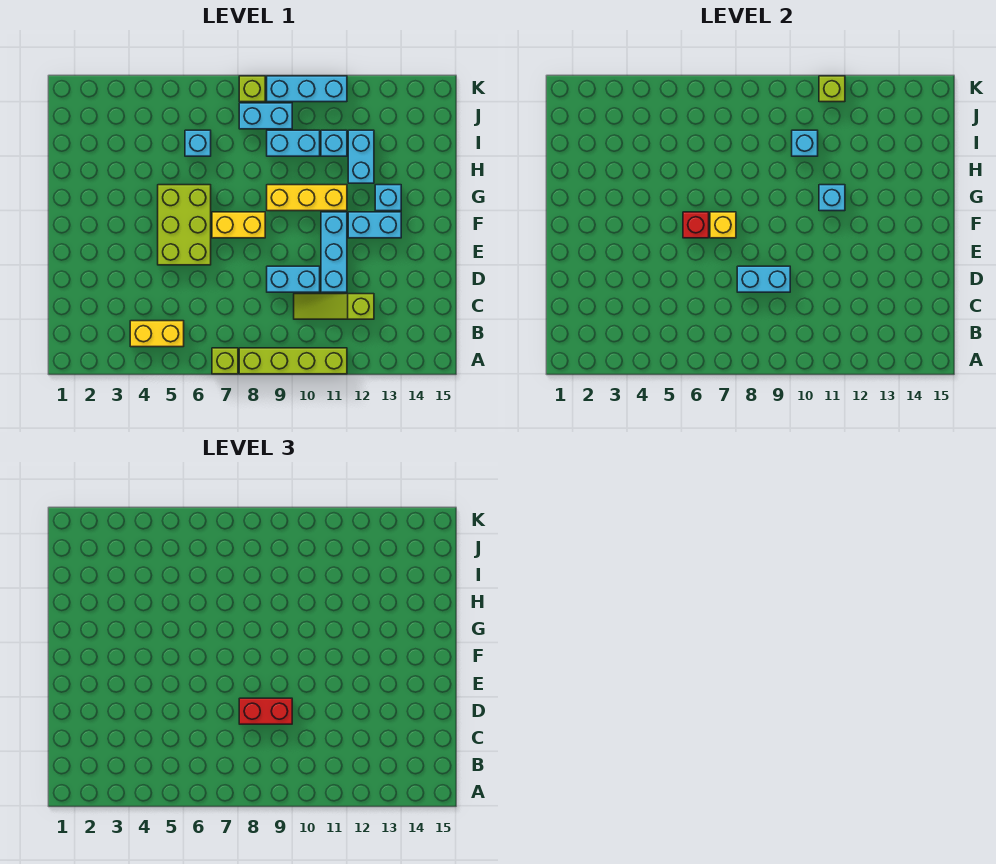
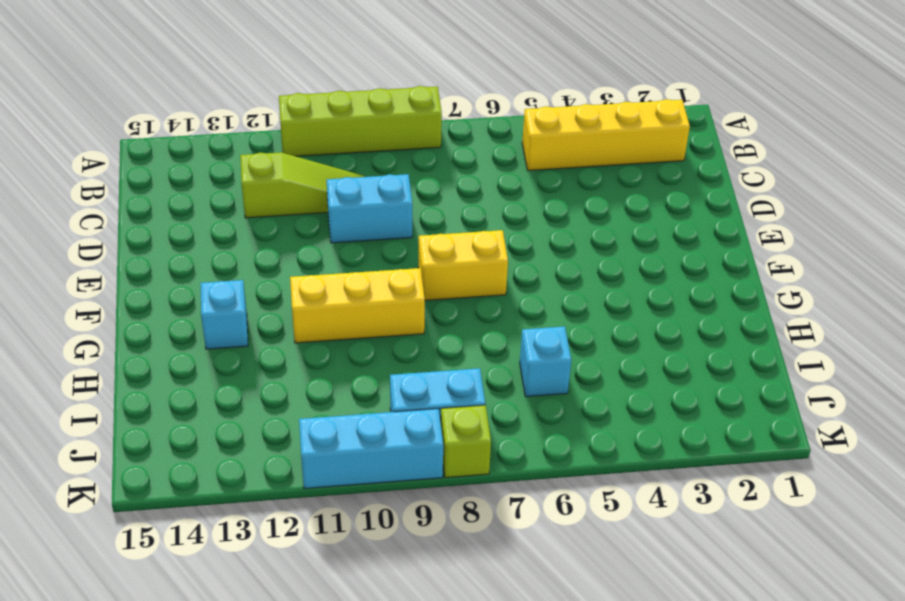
yellow 1x4 brick [522,99,690,170] -> yellow 1x2 brick [130,321,184,347]
none -> lime 1x1 brick [212,348,238,374]
none -> cyan 1x3 brick [321,212,347,292]
none -> lime 2x3 brick [158,185,211,265]

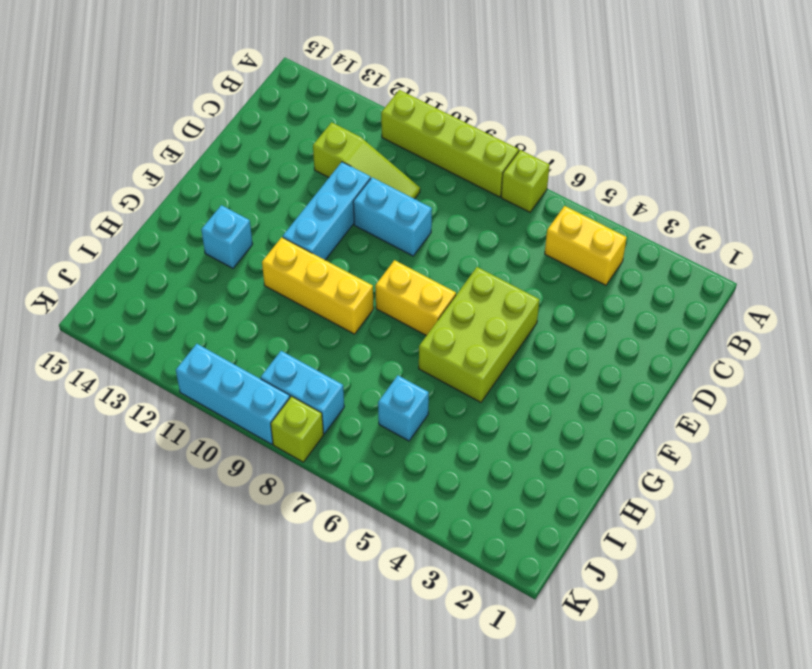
none -> cyan 1x2 brick [348,212,401,238]
none -> cyan 1x2 brick [348,130,374,183]
none -> cyan 1x2 brick [267,130,320,156]

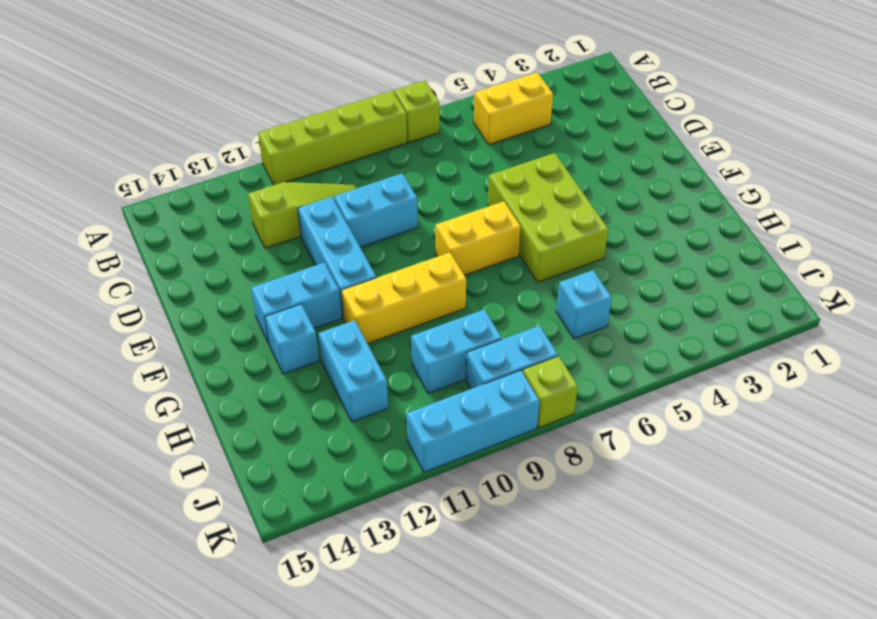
none -> cyan 1x1 brick [321,130,347,156]
none -> cyan 1x2 brick [737,266,790,292]
none -> red 1x1 brick [683,212,709,238]

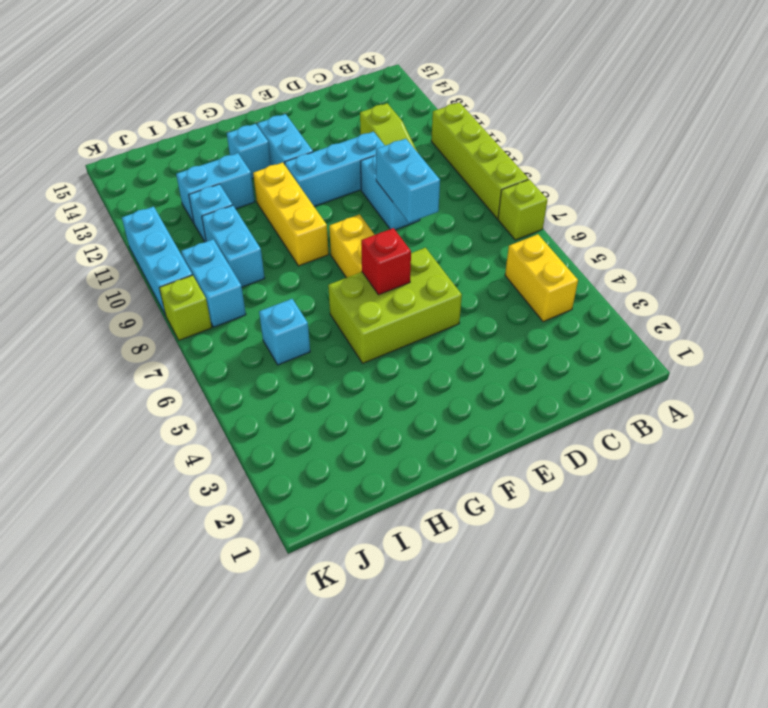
none -> yellow 1x1 brick [710,212,736,238]
none -> cyan 1x1 brick [819,185,845,211]
none -> cyan 1x1 brick [792,130,818,156]

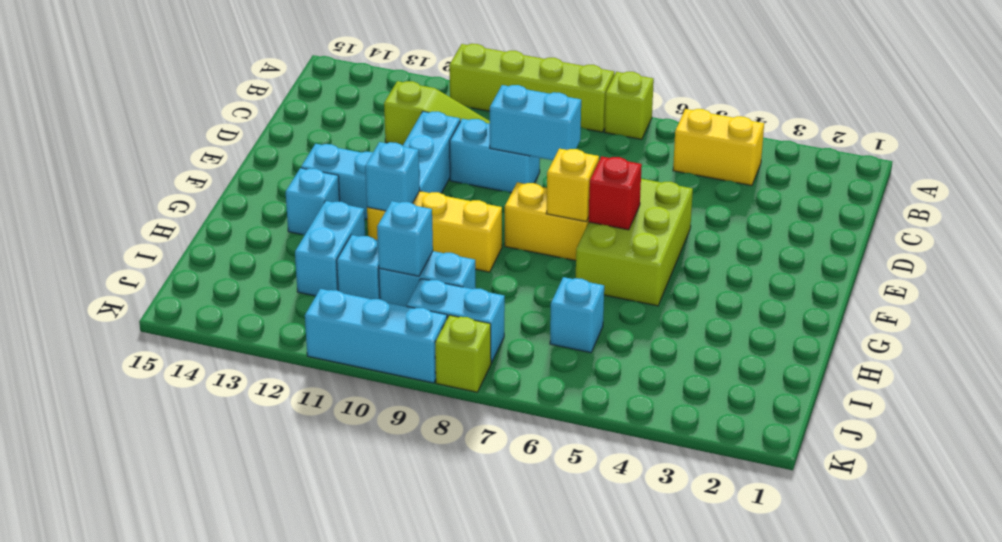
none -> lime 1x1 brick [819,76,845,102]
none -> red 1x2 brick [239,698,292,724]

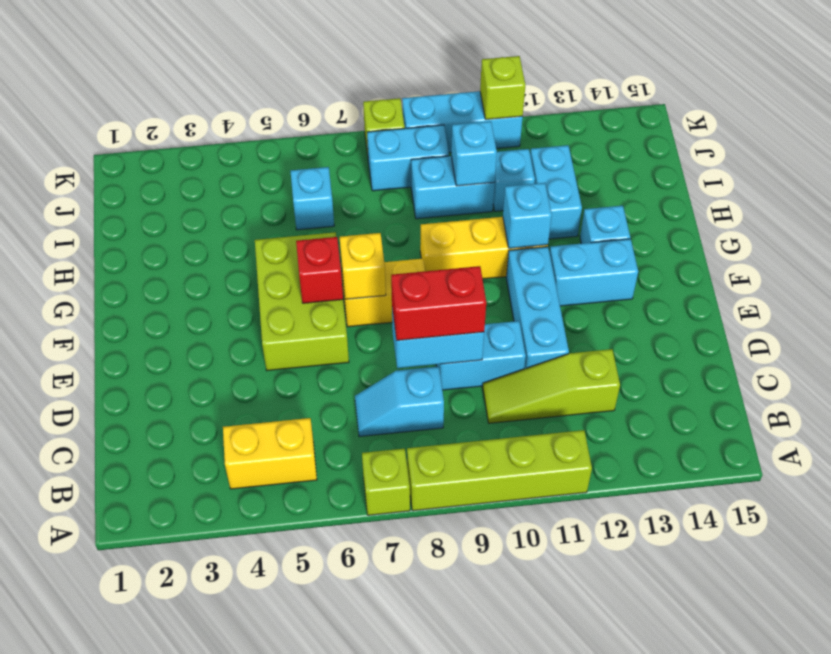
cyan 1x2 slope [355,366,444,437] -> none

